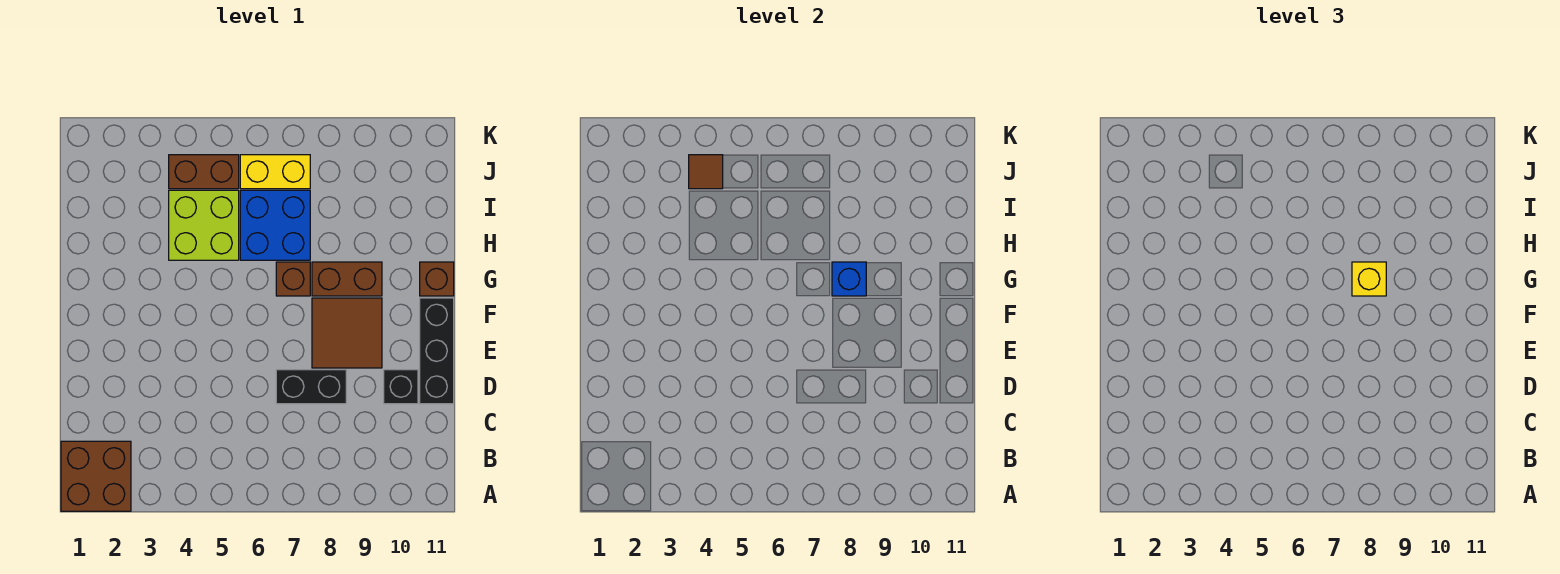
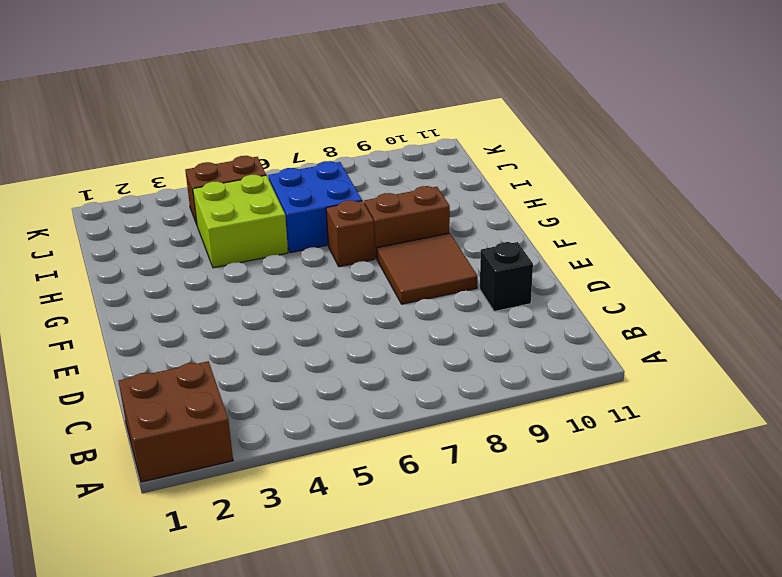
none -> black 1x2 brick [276,370,346,404]
none -> black 1x3 brick [420,298,454,404]
none -> brown 1x1 brick [420,262,454,296]

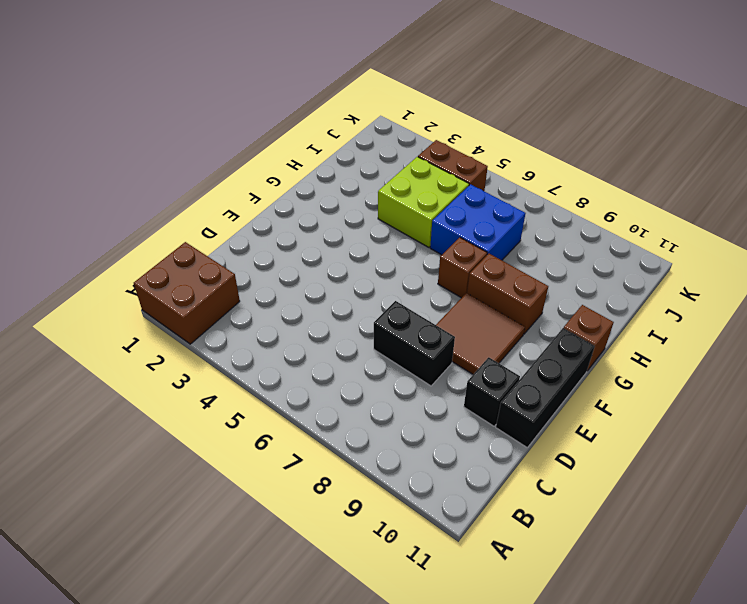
none -> yellow 1x2 brick [240,155,310,189]
none -> blue 1x1 brick [832,262,866,296]
none -> brown 1x1 tile [689,155,723,189]

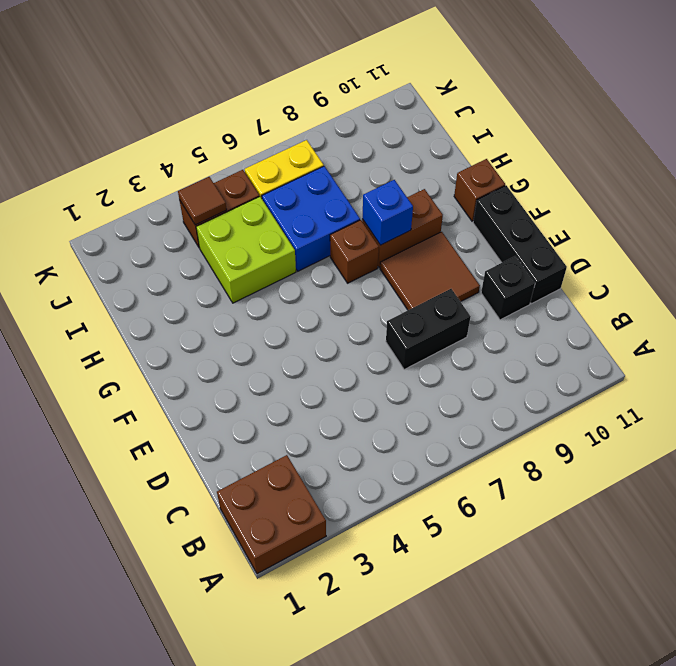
none -> yellow 1x1 brick [1352,262,1386,296]

